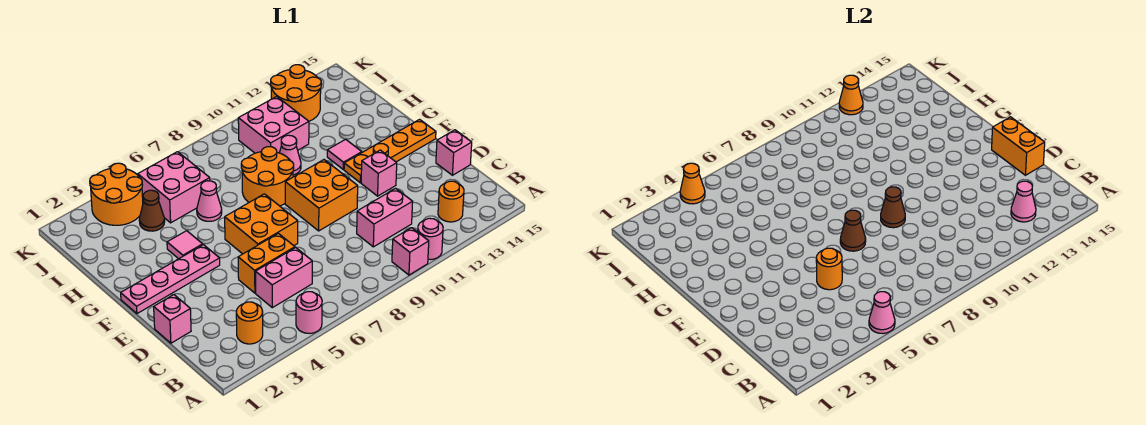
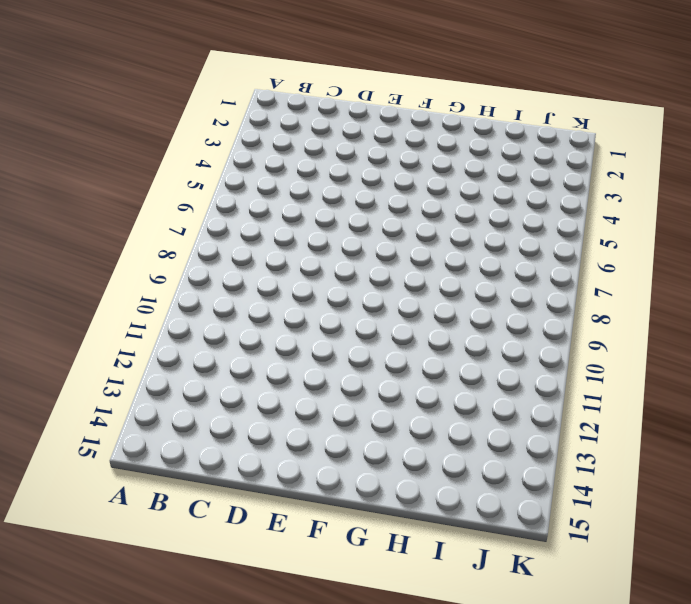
none -> pink 1x1 round brick [296,292,322,333]
none -> pink 1x1 brick [392,228,429,275]
none -> pink 1x1 round brick [418,218,443,260]
none -> orange 1x1 round brick [236,302,263,344]

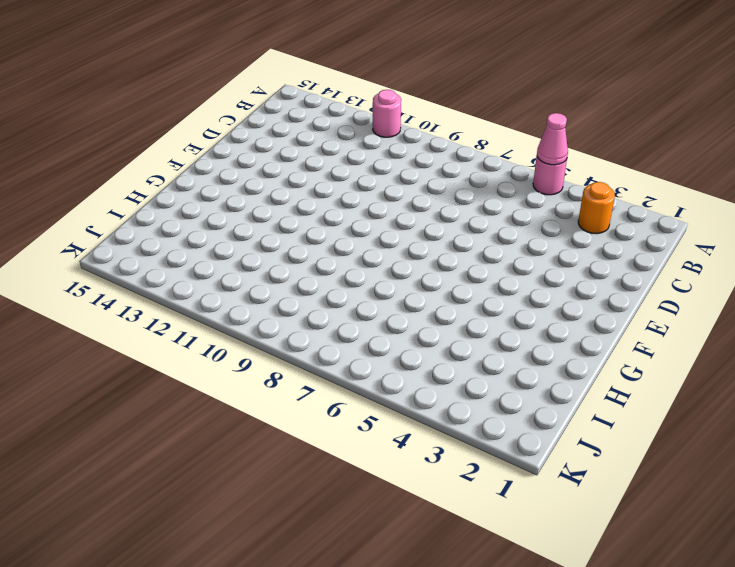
none -> pink 1x1 brick [392,228,429,275]
none -> orange 1x1 round brick [438,181,464,222]
none -> pink 1x2 brick [256,247,312,308]
none -> pink 1x2 brick [357,188,413,247]

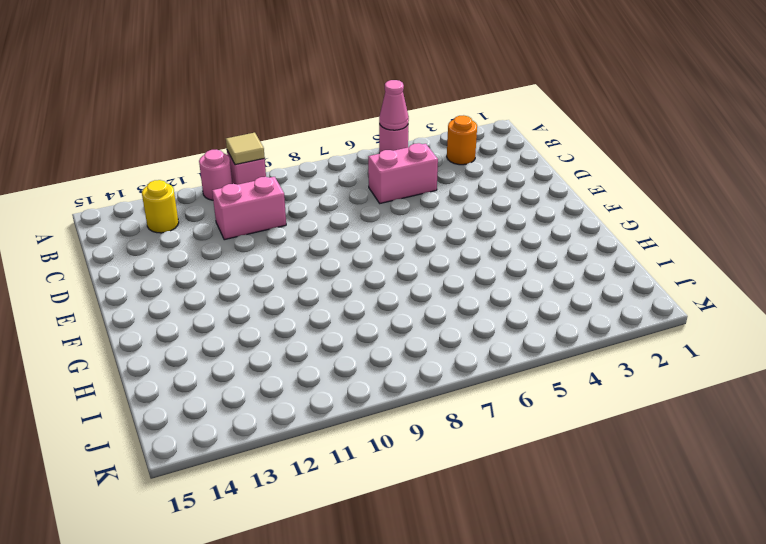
tan 1x1 tile [226,133,265,165] -> none
yellow 1x1 round brick [142,180,179,233] -> orange 1x1 round brick [438,181,464,222]
none -> pink 1x1 brick [154,295,191,343]
none -> orange 1x2 brick [238,233,295,293]
none -> pink 1x1 brick [436,130,472,175]
none -> orange 2x2 brick [225,194,298,254]

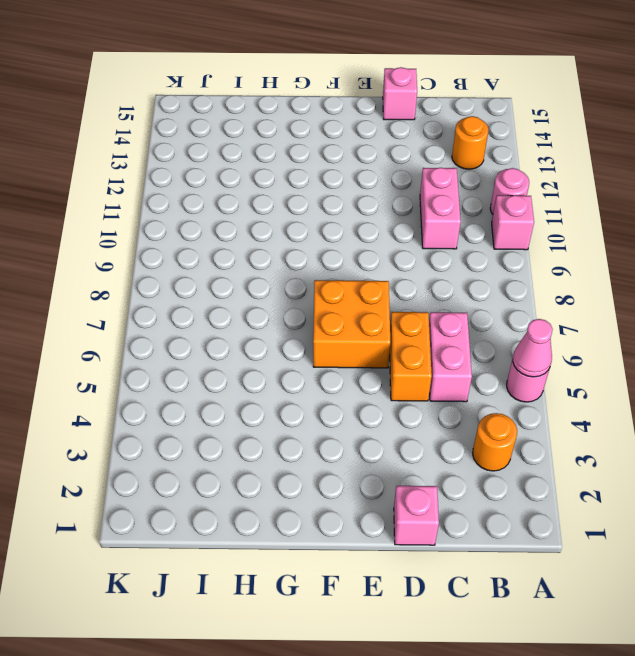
none -> orange 2x2 brick [285,160,358,231]
none -> pink 1x1 brick [361,150,397,196]
none -> pink 1x4 plate [121,245,220,314]
none -> orange 1x4 plate [344,119,436,183]

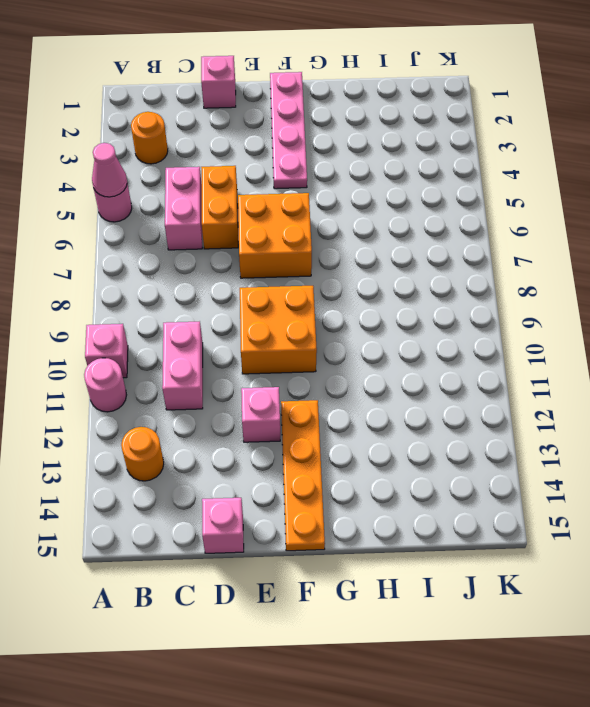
none -> pink 1x1 tile [167,231,203,259]
none -> orange 2x2 round brick [241,147,294,206]
none -> pink 1x1 tile [327,139,362,169]
none -> pink 1x1 cone [197,181,222,221]

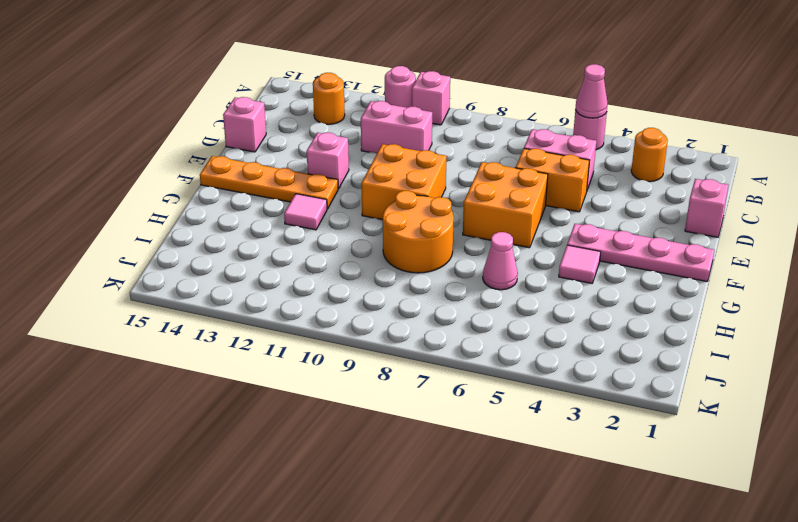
none -> pink 1x1 cone [280,135,301,175]
none -> brown 1x1 cone [139,190,165,231]
none -> pink 2x2 brick [137,152,210,223]
none -> pink 2x2 brick [238,97,309,153]

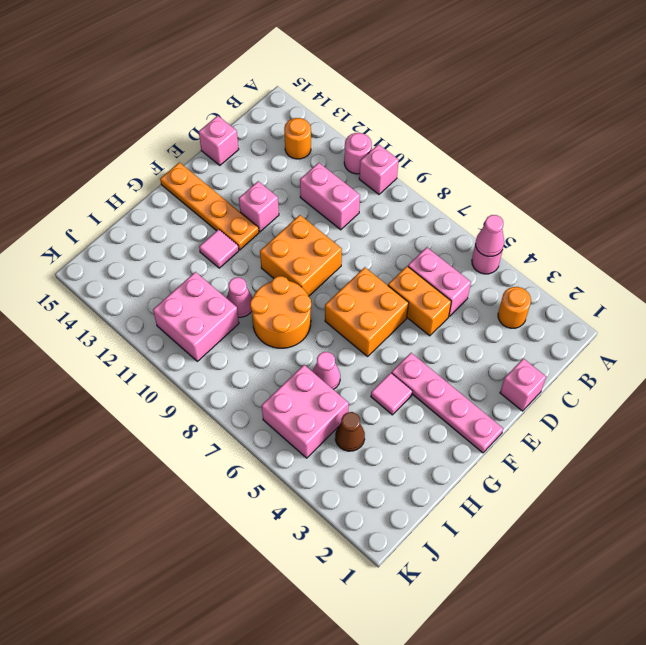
none -> orange 2x2 round brick [90,163,143,225]
none -> orange 2x2 round brick [271,65,321,121]
none -> pink 1x1 cone [1011,181,1036,222]
none -> orange 1x1 round brick [816,248,842,290]

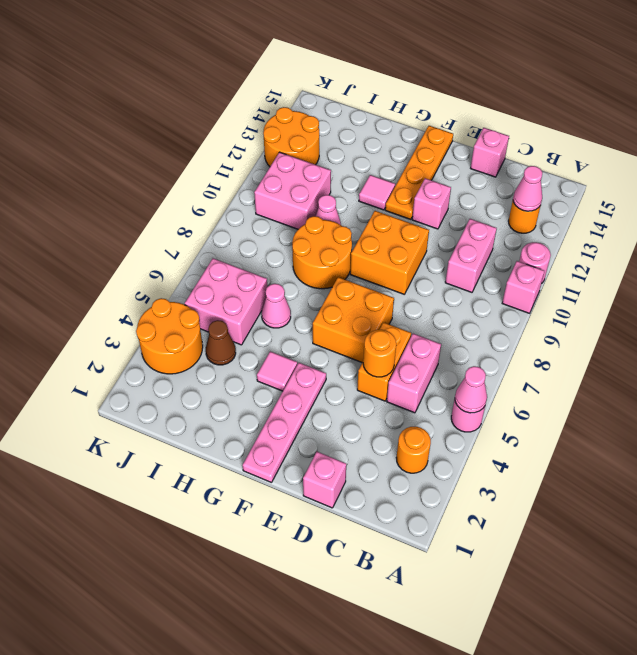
none -> orange 1x2 brick [992,117,1045,175]
none -> brown 1x1 cone [840,210,866,251]
none -> brown 1x1 cone [881,187,905,228]
none -> orange 1x1 cone [680,163,705,204]

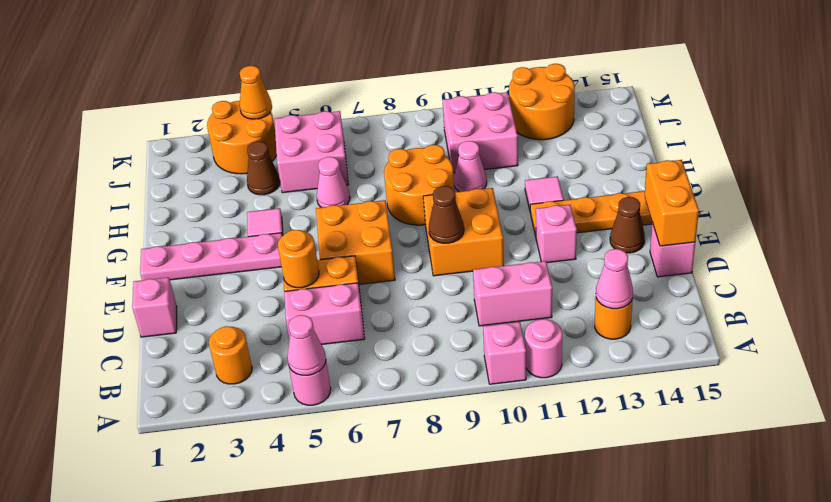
brown 1x1 cone [610,197,645,253] -> brown 1x1 cone moved to [840,210,866,251]
none -> orange 1x1 cone [839,75,863,115]

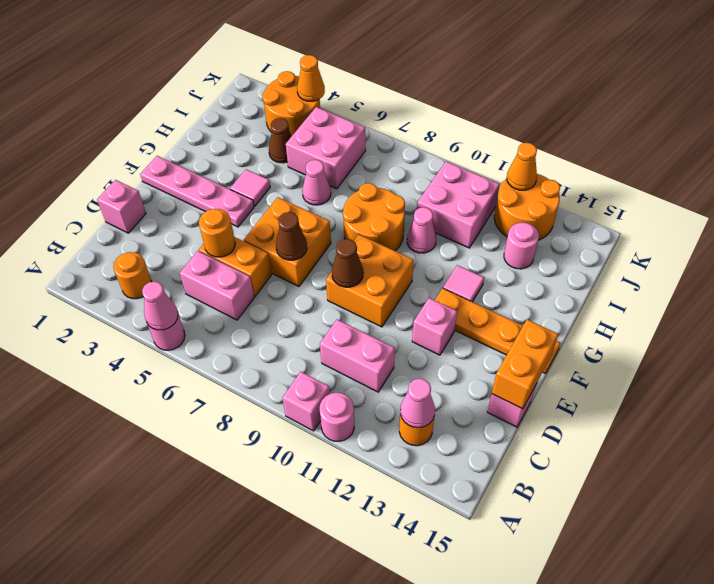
pink 1x1 round brick [504,223,539,269] -> none

